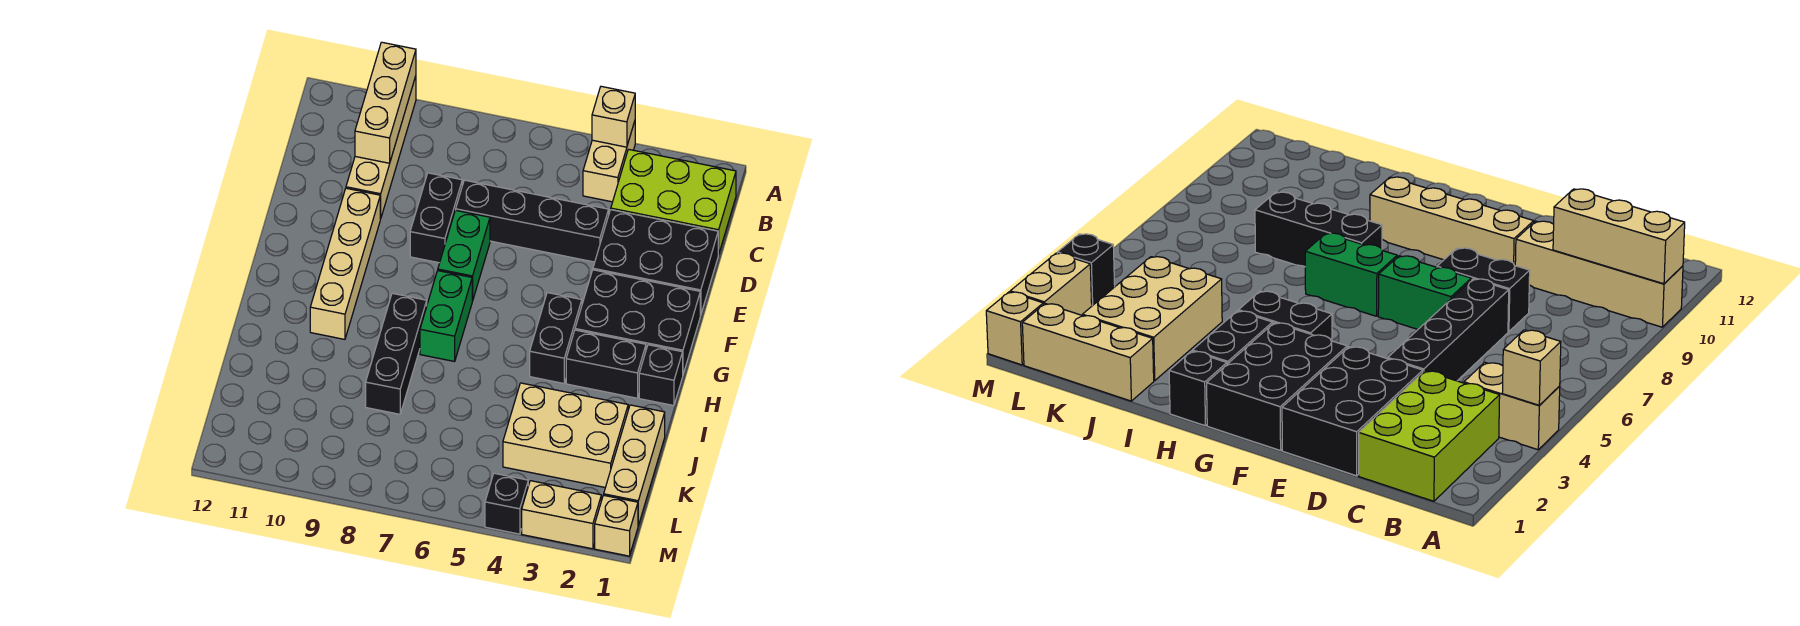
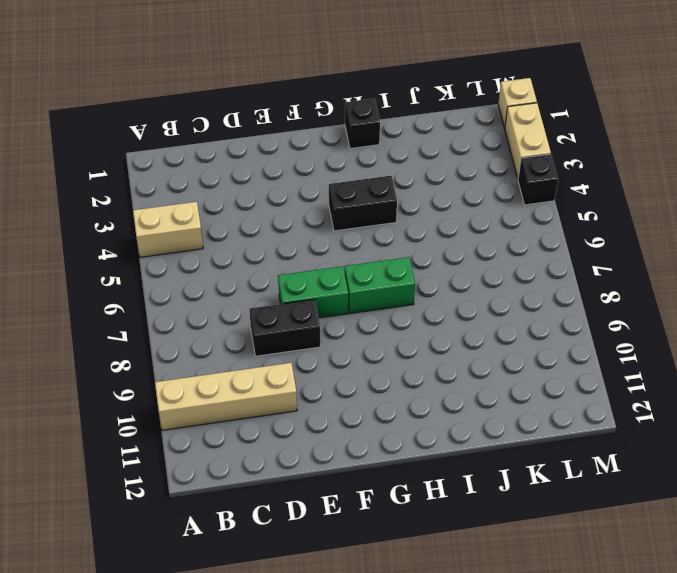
none -> lime 2x3 brick [611,149,736,255]
none -> black 2x3 brick [593,210,718,315]
none -> black 1x4 brick [456,180,609,262]

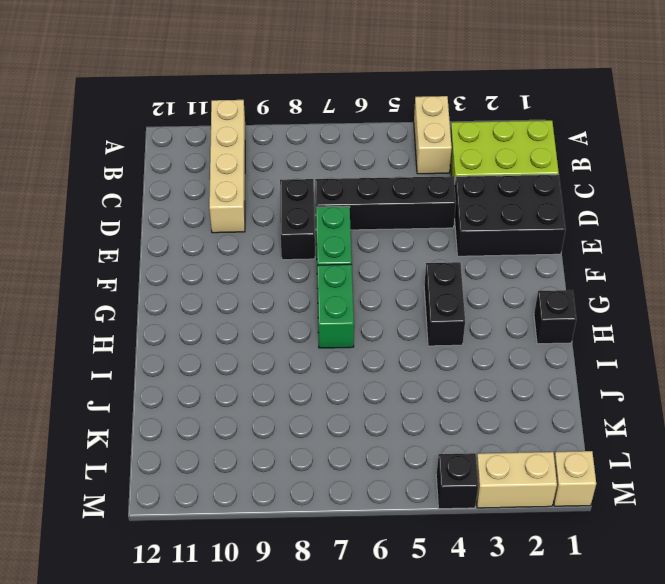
none -> tan 1x4 brick [310,188,380,339]
none -> black 2x3 brick [575,270,700,374]
none -> black 1x2 brick [566,330,646,398]

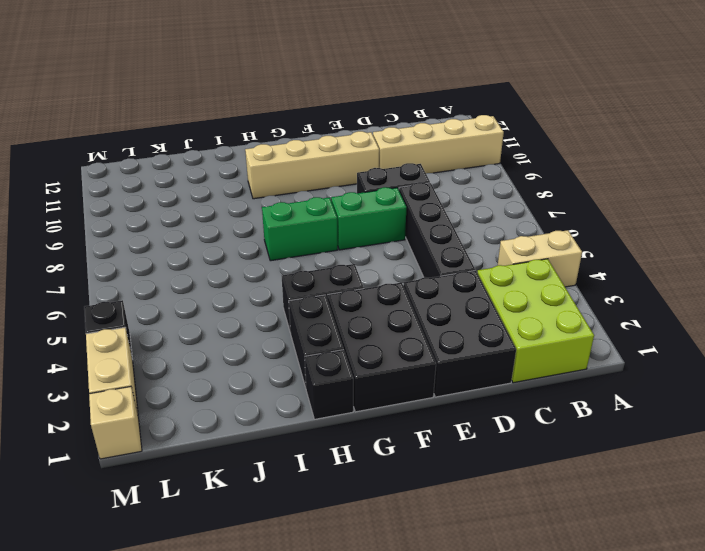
none -> black 1x3 brick [366,293,427,414]
none -> tan 1x3 brick [604,405,665,526]
none -> tan 2x3 brick [503,383,628,488]

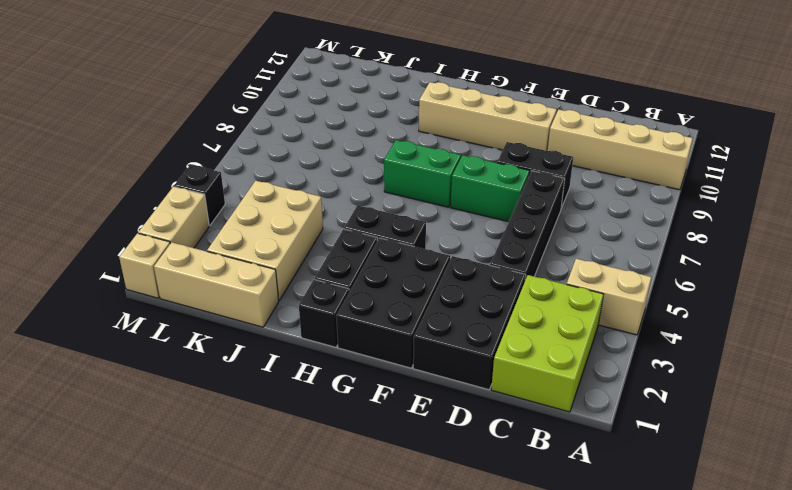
none -> black 1x3 brick [366,293,427,414]
none -> tan 1x1 brick [592,86,635,147]
none -> tan 1x3 brick [355,42,416,163]

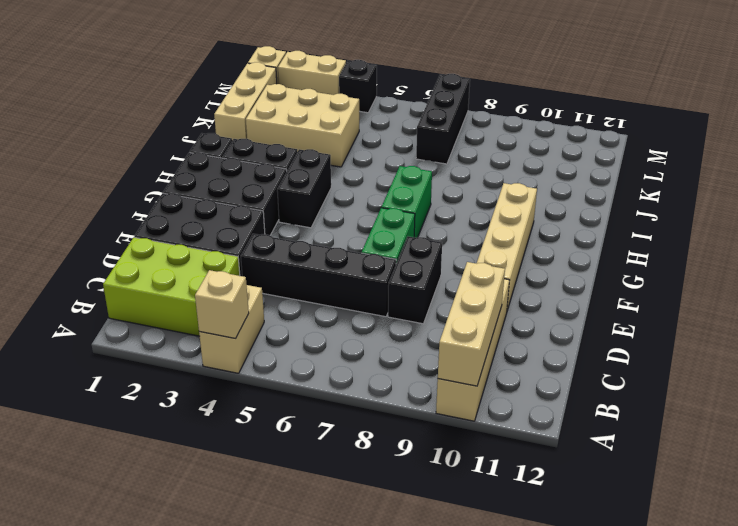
black 1x3 brick [416,74,470,164] -> black 1x3 brick moved to [366,293,427,414]

